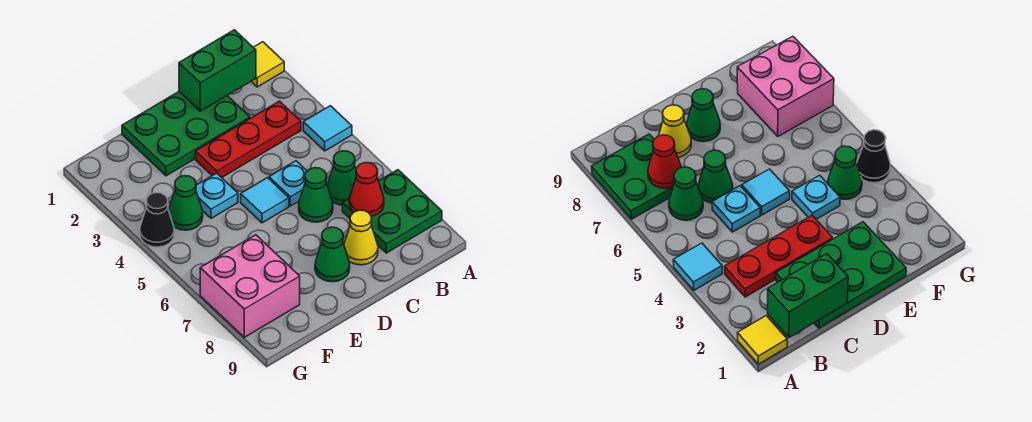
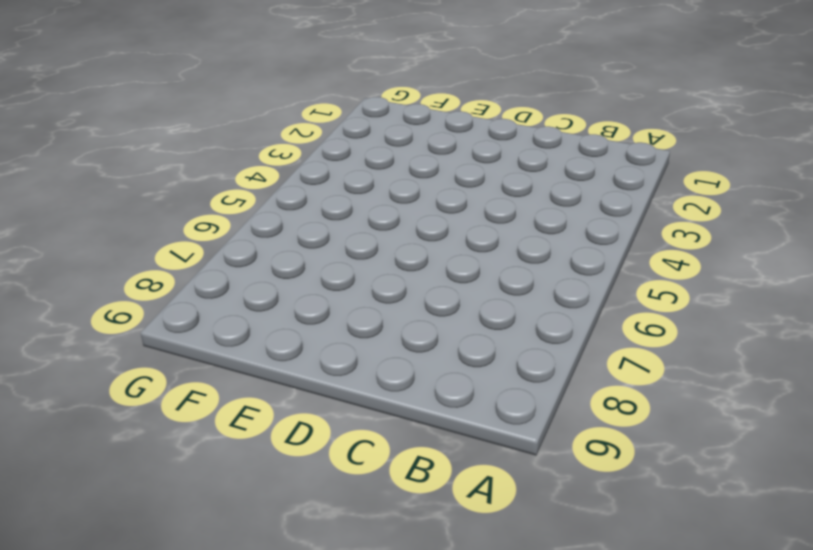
none -> yellow 1x1 tile [251,42,284,87]
none -> cyan 1x1 tile [303,106,352,151]
none -> green 2x2 plate [342,170,442,253]

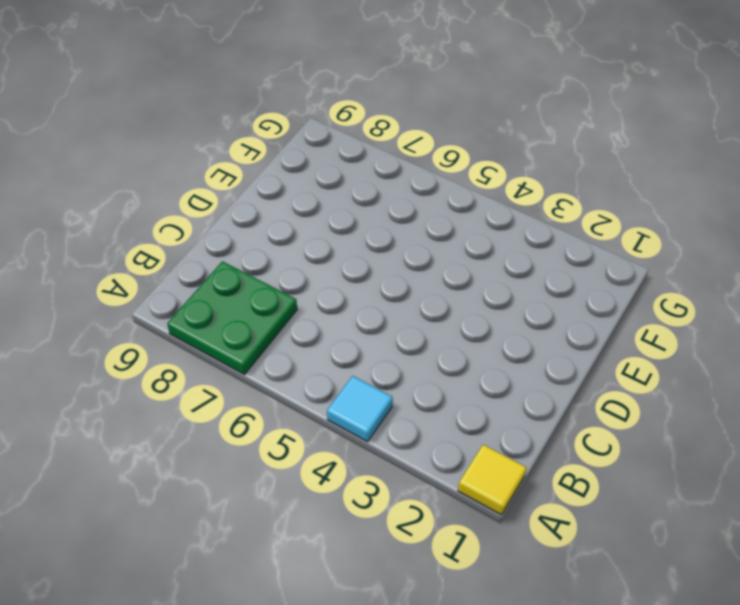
none -> red 1x3 plate [196,101,301,178]
none -> green 1x1 cone [327,151,356,205]
none -> green 2x3 plate [122,92,250,176]

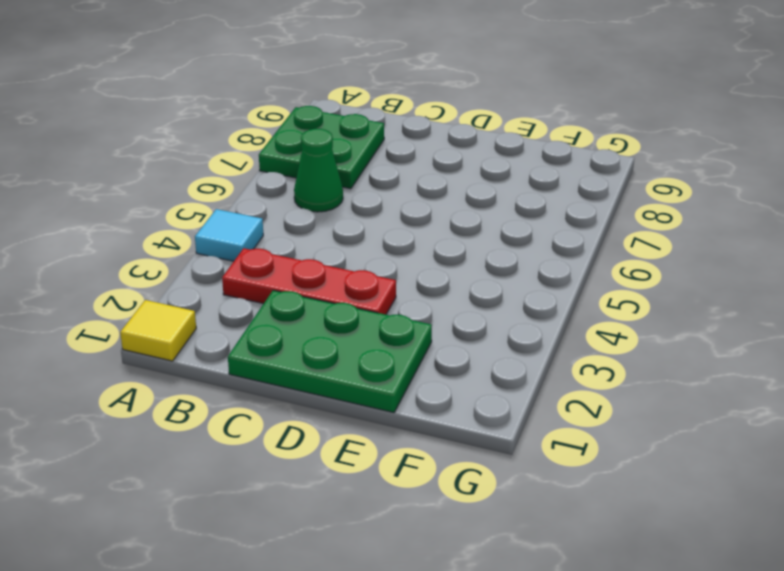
none -> cyan 1x1 plate [269,161,307,206]
none -> green 1x1 cone [299,168,333,222]
none -> yellow 1x1 cone [344,210,378,265]

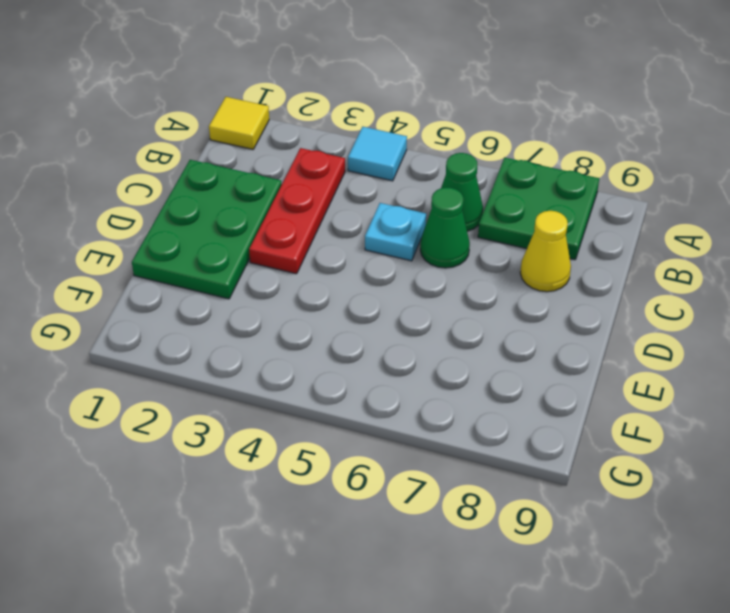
none -> cyan 1x1 tile [241,178,289,223]
none -> green 1x1 cone [315,227,350,282]
none -> cyan 1x1 plate [196,173,238,218]

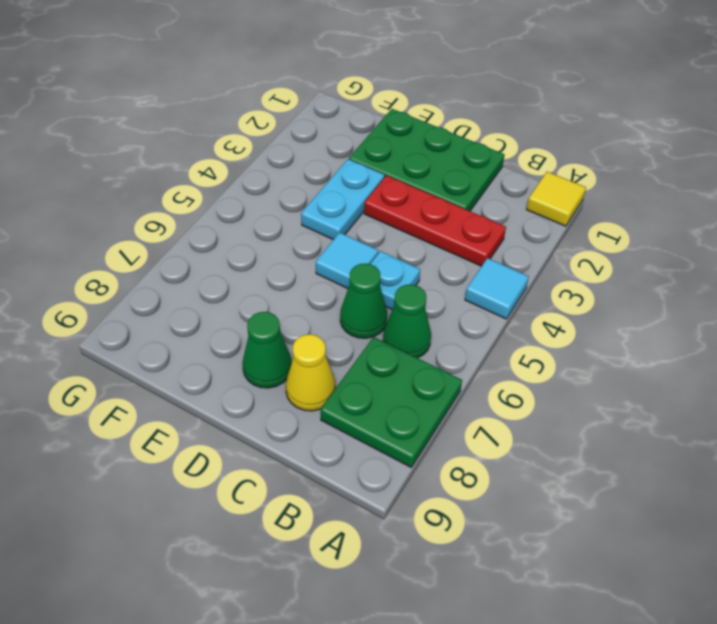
cyan 1x2 plate [301,159,385,240] -> cyan 1x1 plate [196,173,238,218]
none -> green 1x1 cone [169,176,203,230]
none -> pink 2x2 brick [200,235,300,337]
none -> black 1x1 cone [140,193,174,247]

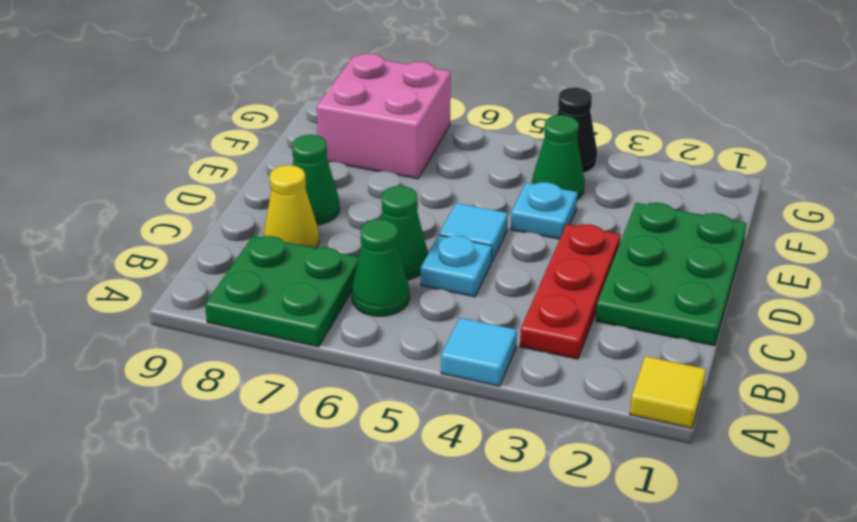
none -> green 1x2 brick [179,30,256,111]
none -> red 1x1 cone [349,163,384,217]

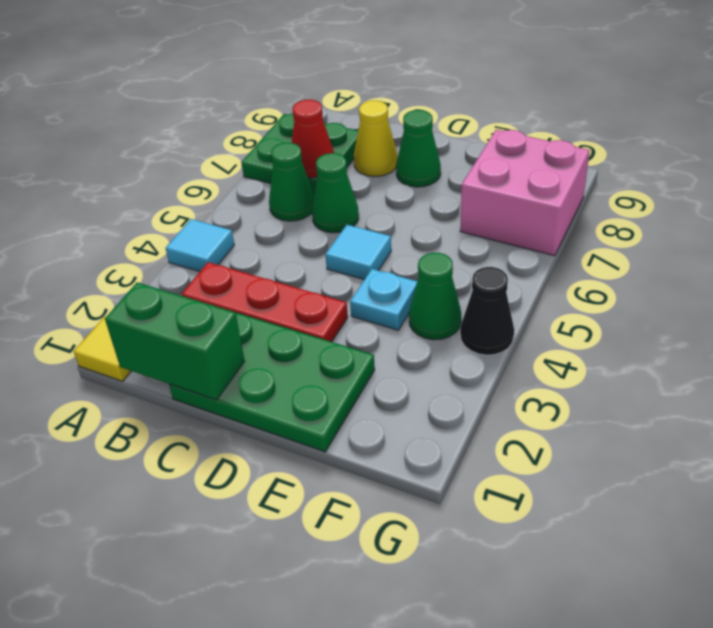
none -> cyan 1x1 plate [269,161,307,206]

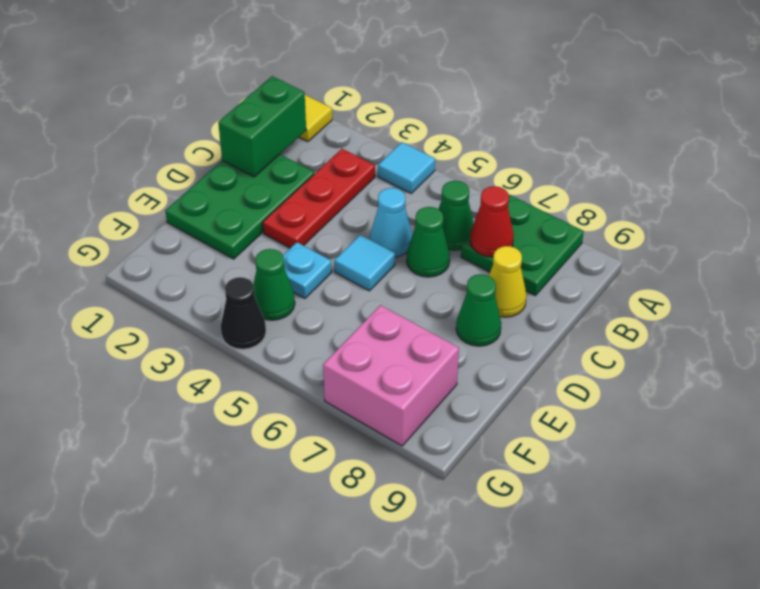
cyan 1x1 cone [370,188,413,257] -> cyan 1x1 plate [269,161,307,206]

